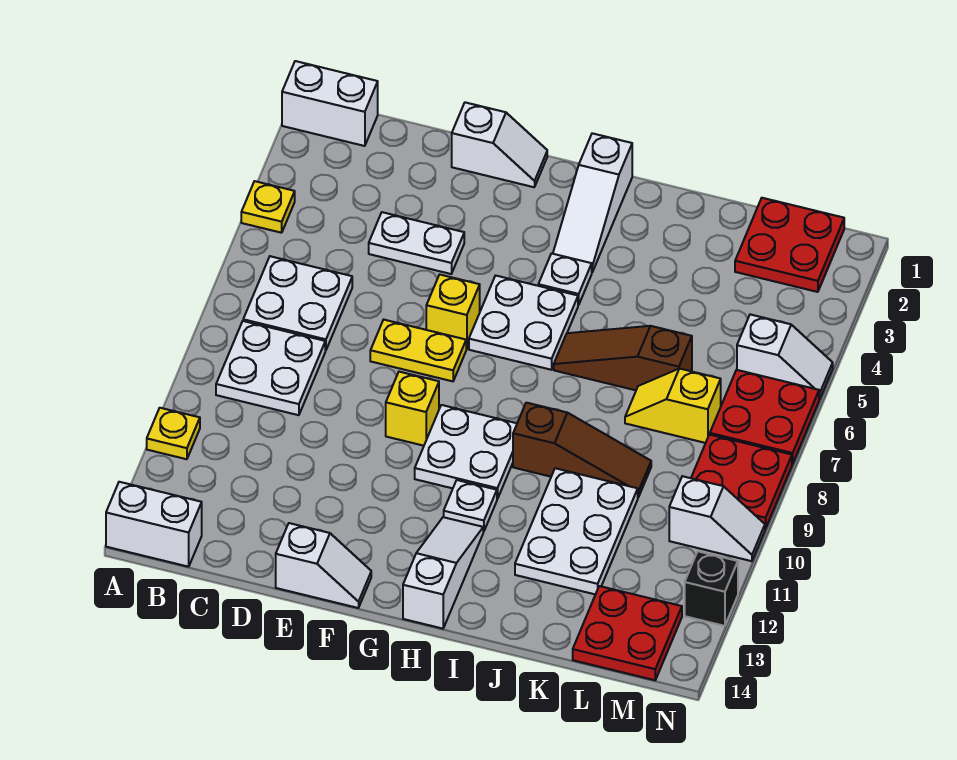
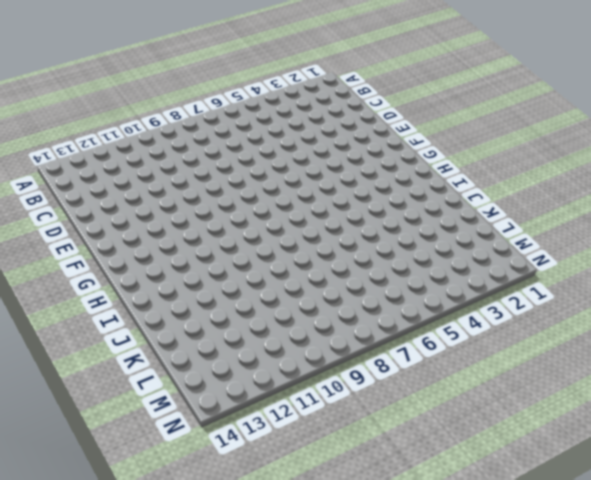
none -> white 1x2 brick [282,61,378,146]
none -> yellow 1x1 plate [241,181,295,233]
none -> yellow 1x1 plate [147,408,200,459]

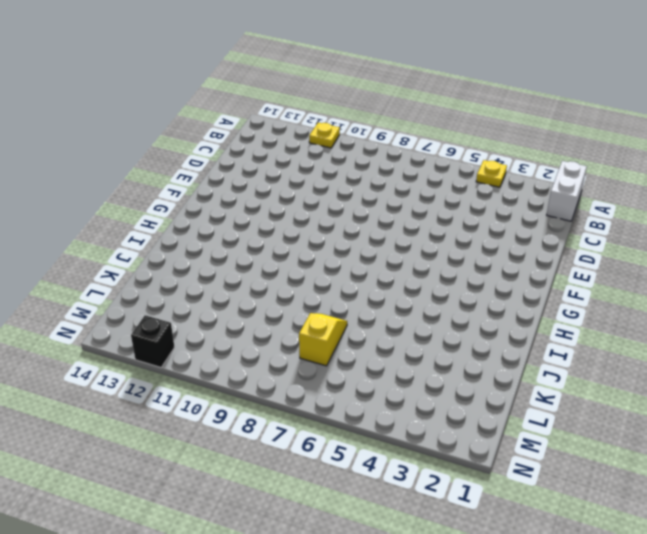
none -> white 1x2 brick [106,482,202,567]
none -> white 2x2 plate [243,256,352,350]
none -> white 2x2 plate [216,321,325,415]

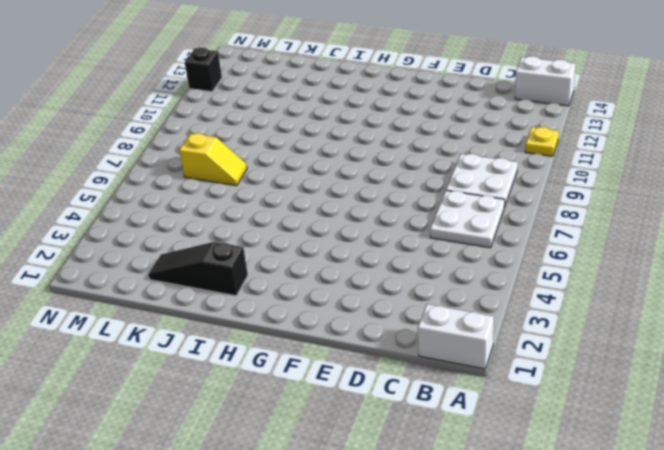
black 1x3 slope [148,242,248,296] -> none
none -> yellow 1x1 plate [241,181,295,233]
none -> white 1x2 plate [369,212,464,274]
none -> white 1x2 slope [452,102,547,187]

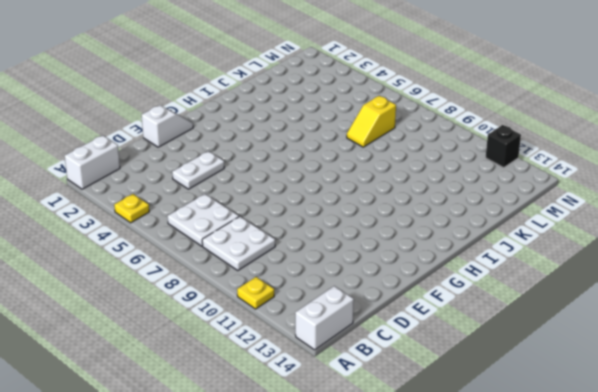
none -> yellow 1x2 plate [370,320,466,381]
none -> white 1x2 slope [276,523,371,608]
none -> yellow 1x1 brick [426,275,480,349]

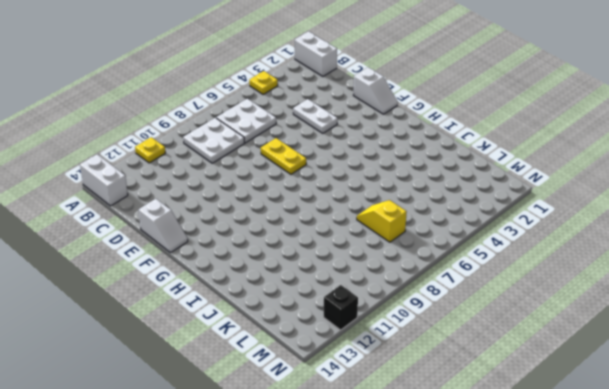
none -> yellow 1x1 brick [426,275,480,349]
none -> yellow 1x1 brick [386,372,439,446]
none -> white 2x2 plate [469,276,578,370]

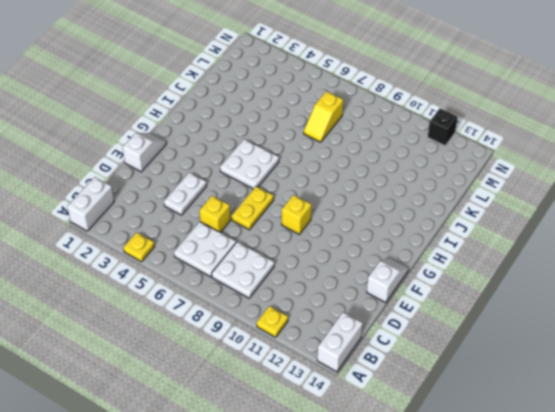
yellow 1x1 brick [200,196,230,233] -> yellow 1x1 brick moved to [426,275,480,349]
none -> white 2x2 plate [415,405,517,499]
none -> white 1x3 slope [553,133,632,272]
none -> white 1x1 plate [538,253,592,305]

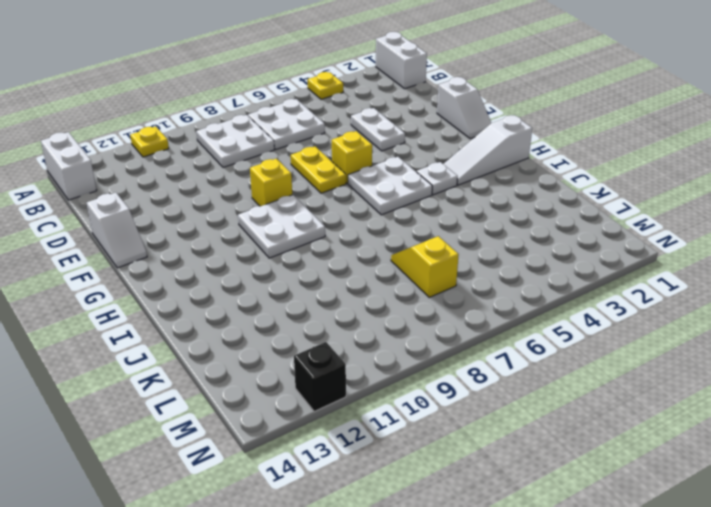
none -> white 1x1 plate [444,480,497,532]
none -> white 1x3 slope [403,517,483,629]
none -> brown 1x3 slope [554,326,692,390]

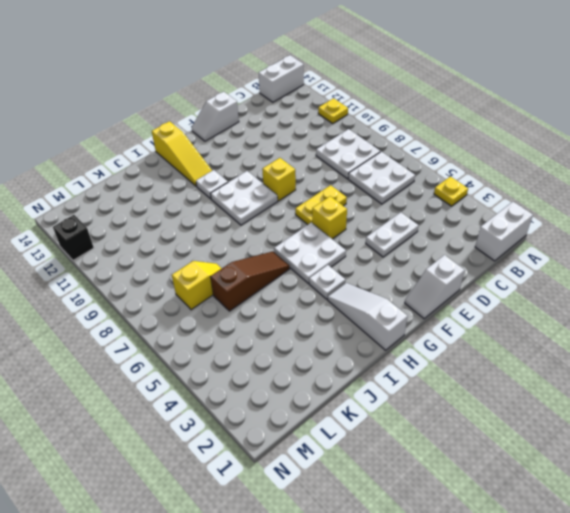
yellow 1x3 slope [152,121,212,186] -> white 1x3 slope [403,517,483,629]
none -> brown 1x3 slope [513,403,651,497]
none -> white 2x3 plate [515,468,638,594]
none -> red 2x2 plate [735,198,844,292]

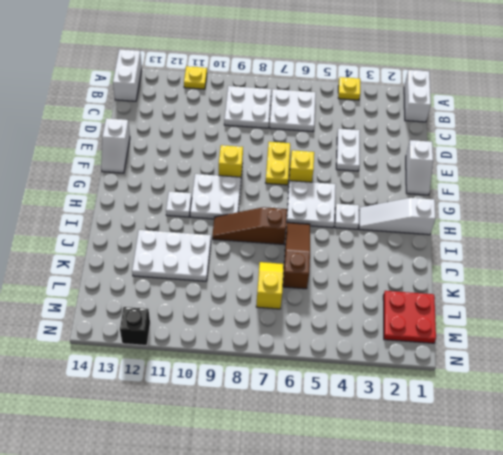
brown 1x3 slope [212,207,287,244] -> brown 1x3 slope turned to [513,403,651,497]
none -> white 1x3 slope [403,517,483,629]
none -> red 2x2 plate [573,586,682,680]
none -> white 1x2 slope [737,314,833,399]

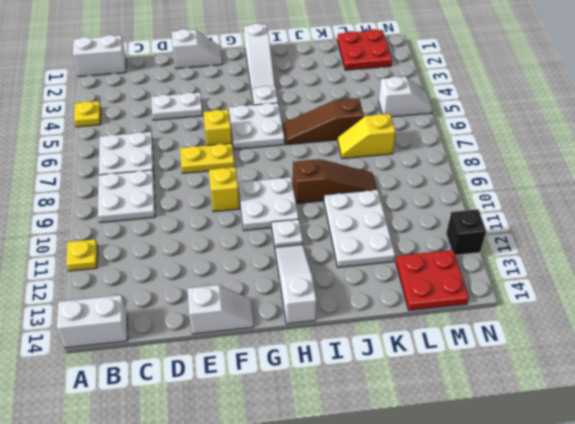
none -> red 2x2 plate [710,370,819,464]
none -> red 2x2 plate [691,435,792,529]
none -> white 1x2 slope [669,476,765,561]

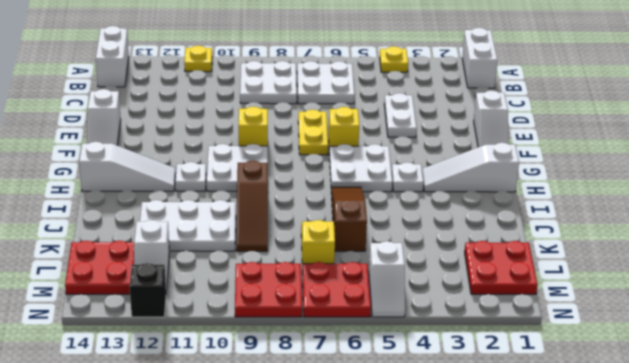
white 1x2 slope [134,220,169,291] -> white 1x2 slope moved to [669,476,765,561]

